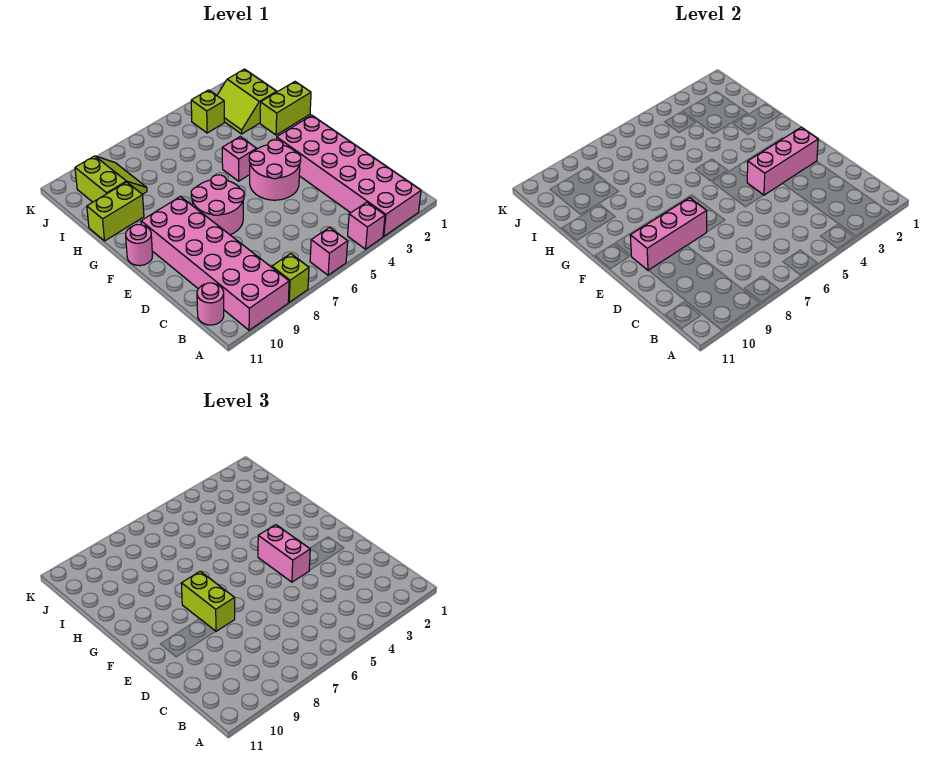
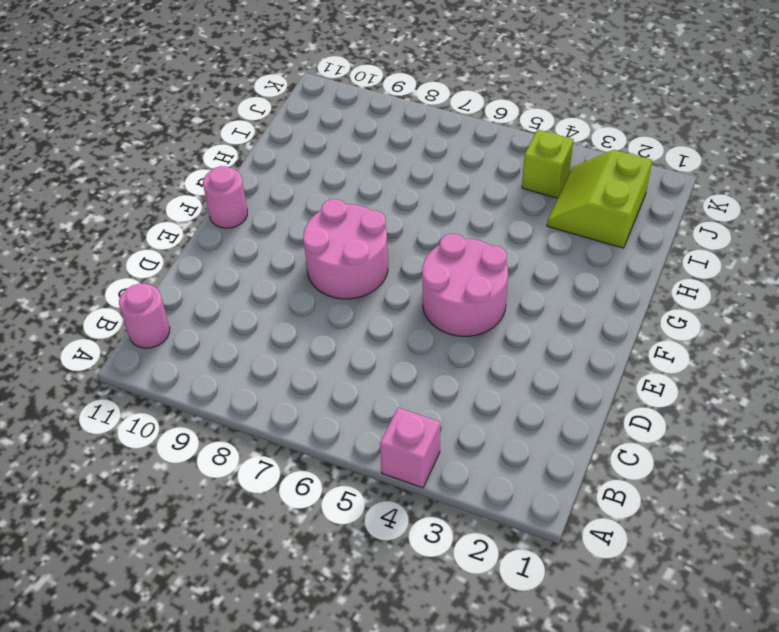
none -> pink 2x6 brick [277,115,421,236]
none -> pink 1x1 brick [310,227,348,275]
none -> lime 1x1 brick [272,254,309,302]

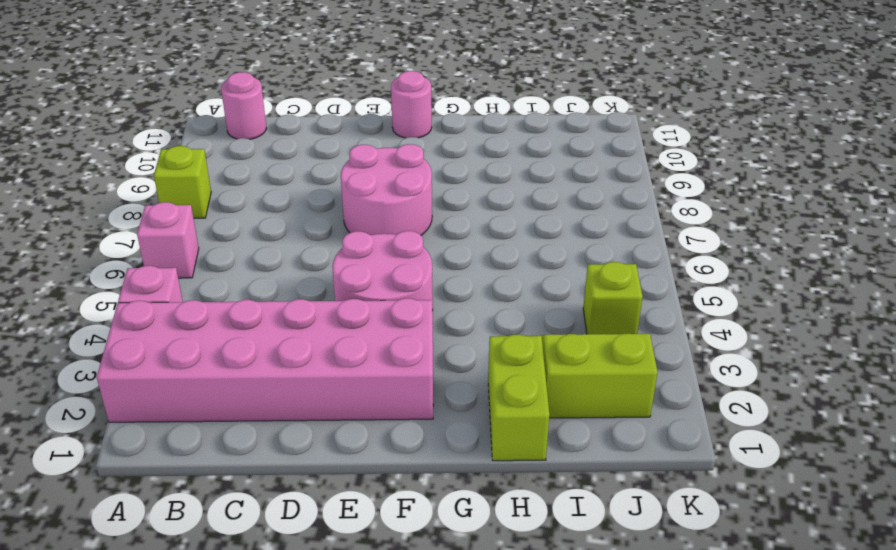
none -> pink 2x6 brick [141,196,289,330]
none -> pink 1x1 brick [222,137,257,181]
none -> lime 1x2 brick [87,182,144,241]

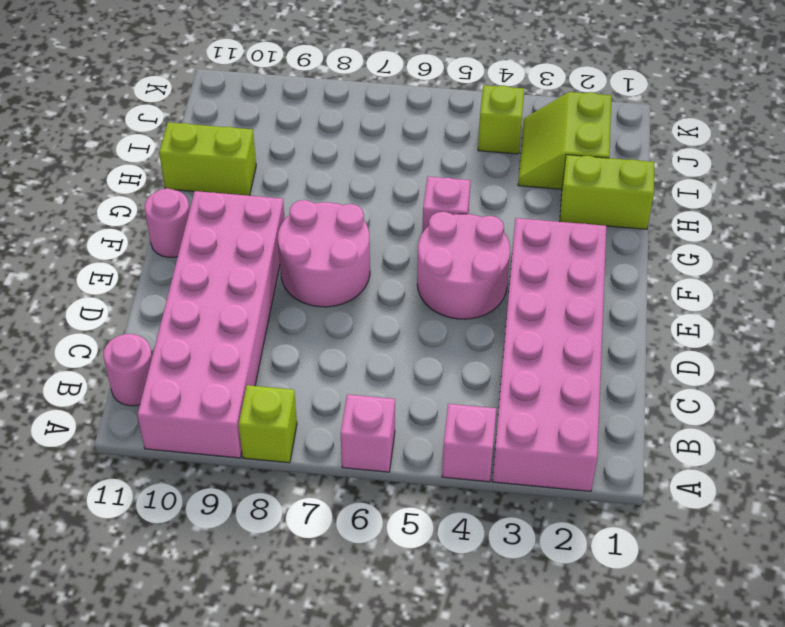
none -> lime 2x2 slope [75,156,147,202]
none -> pink 1x3 brick [747,127,818,195]
none -> pink 1x3 brick [630,198,707,270]

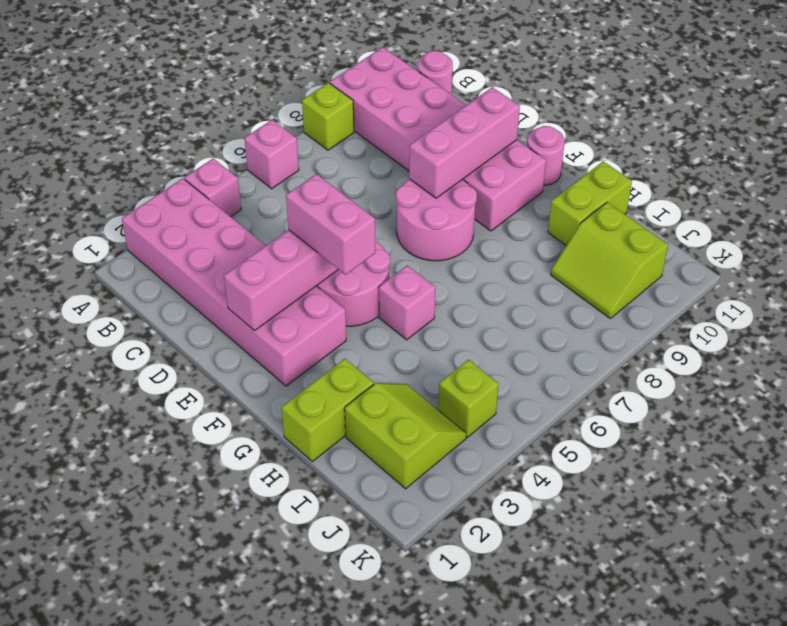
none -> lime 1x2 brick [181,571,235,631]

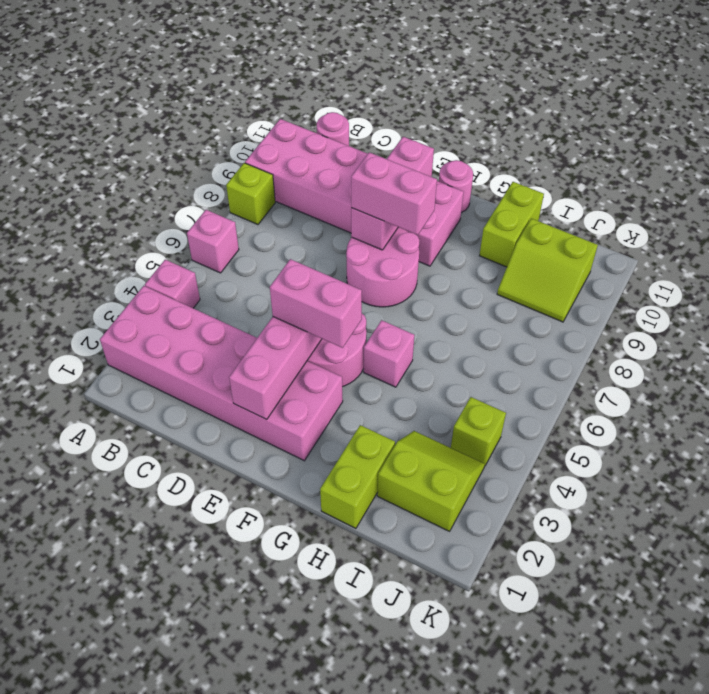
pink 1x2 brick [351,152,437,235] -> lime 1x2 brick [181,571,235,631]

